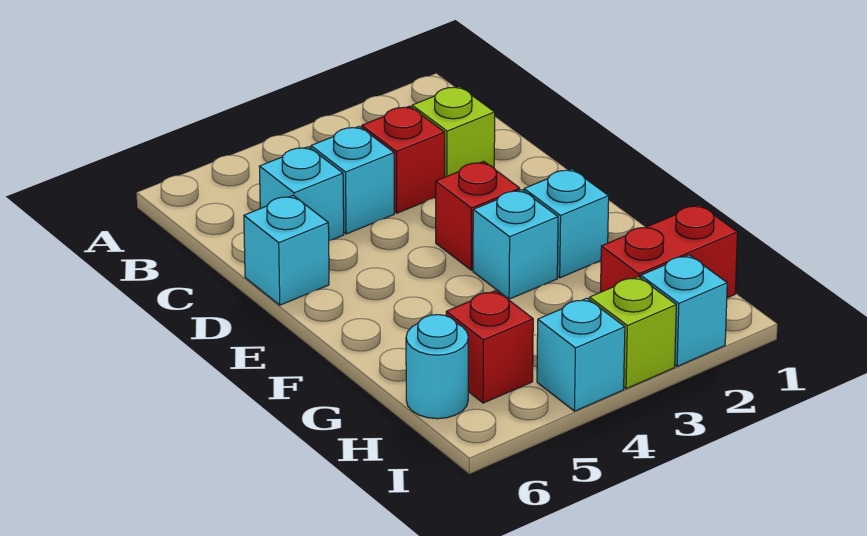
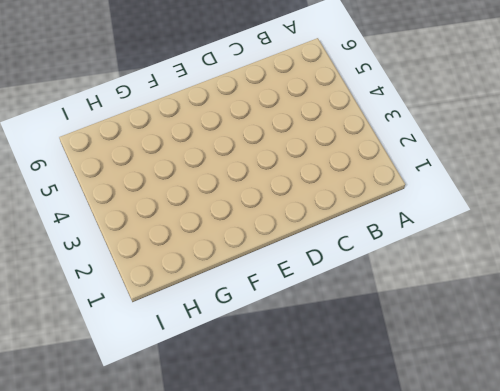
none -> lime 1x1 brick [412,86,495,177]
none -> red 1x1 brick [362,106,445,213]
none -> cyan 1x1 brick [311,126,394,234]

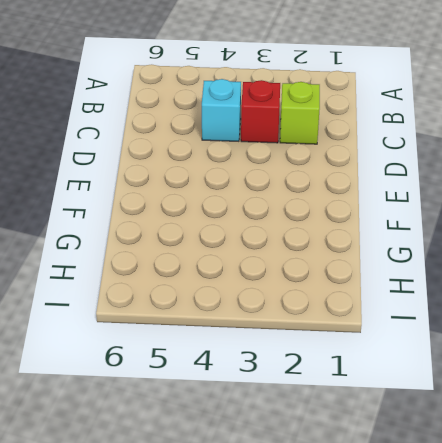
none -> cyan 1x1 brick [259,147,344,241]
none -> cyan 1x1 brick [244,195,329,305]
none -> red 1x1 brick [436,161,520,270]

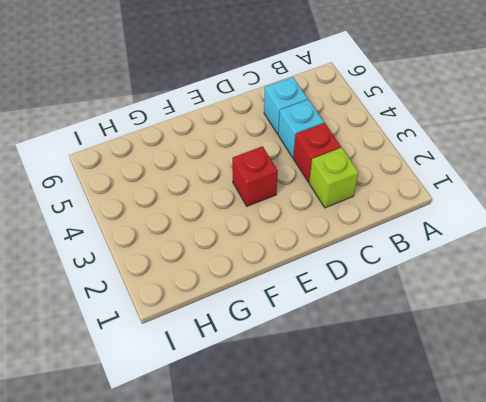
none -> cyan 1x1 brick [244,195,329,305]
none -> cyan 1x1 brick [524,169,609,278]
none -> cyan 1x1 brick [473,190,558,299]

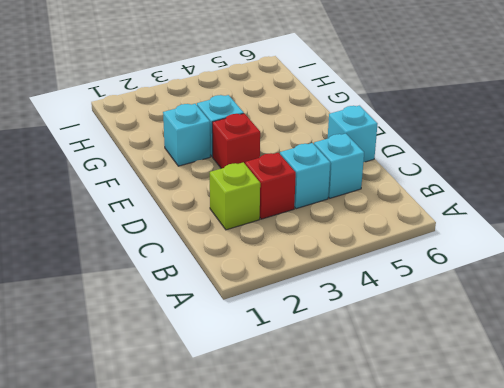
none -> red 1x2 brick [601,205,737,298]
none -> red 1x1 brick [446,291,533,403]
none -> cyan 1x1 round brick [406,315,468,419]

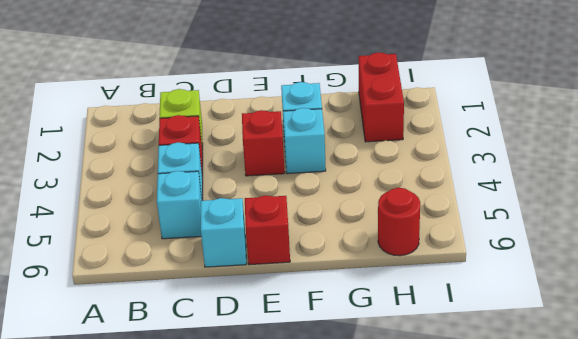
red 1x1 brick [245,195,290,265] -> red 1x1 brick moved to [446,291,533,403]
red 1x1 round brick [378,188,420,256] -> cyan 1x1 round brick [406,315,468,419]
none -> cyan 1x1 brick [641,255,727,366]
none -> lime 1x1 brick [589,276,676,389]
none -> cyan 1x1 brick [537,298,625,411]

